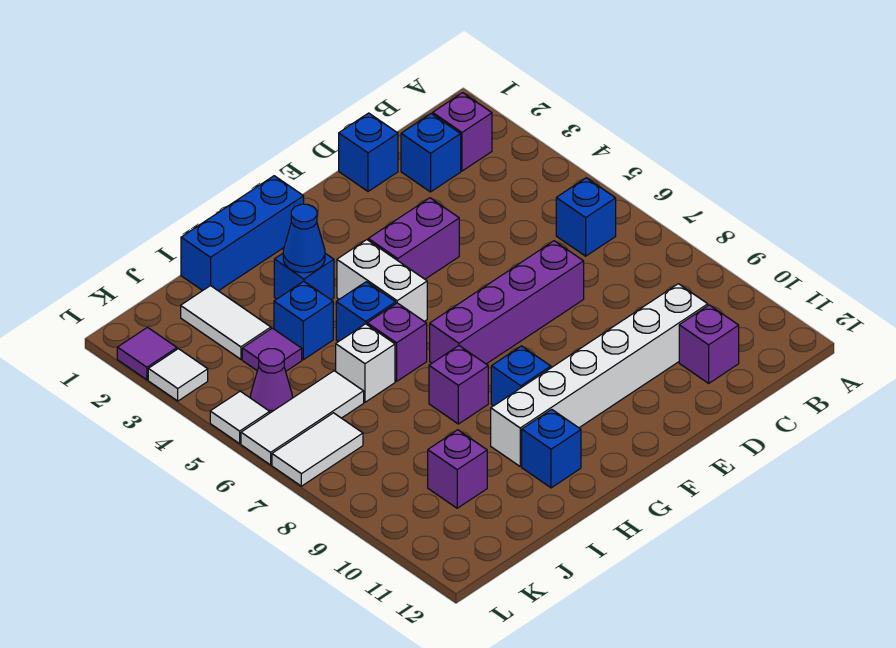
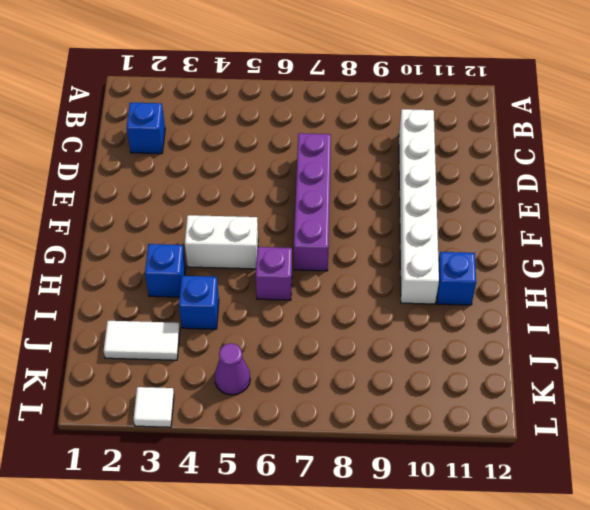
none -> purple 1x1 brick [433,93,492,171]
none -> blue 1x1 brick [556,178,616,256]
none -> purple 1x1 brick [679,305,739,383]

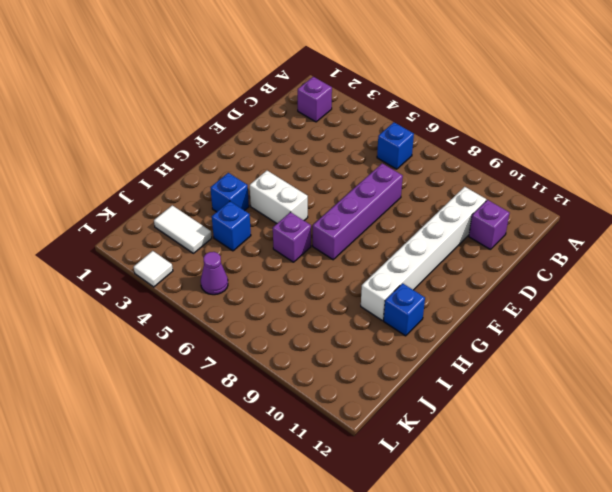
none -> blue 1x1 brick [401,114,461,192]
none -> blue 1x1 brick [339,113,398,191]
none -> purple 1x2 brick [368,198,459,279]

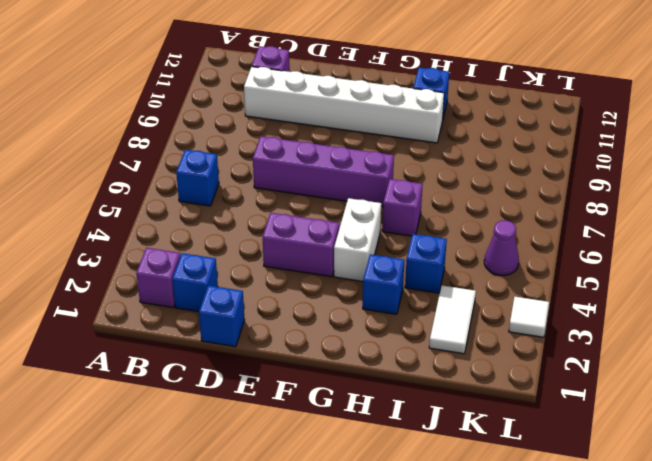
none -> blue 1x3 brick [181,176,304,291]
none -> blue 1x1 brick [491,346,551,406]
none -> blue 1x1 brick [336,282,396,342]

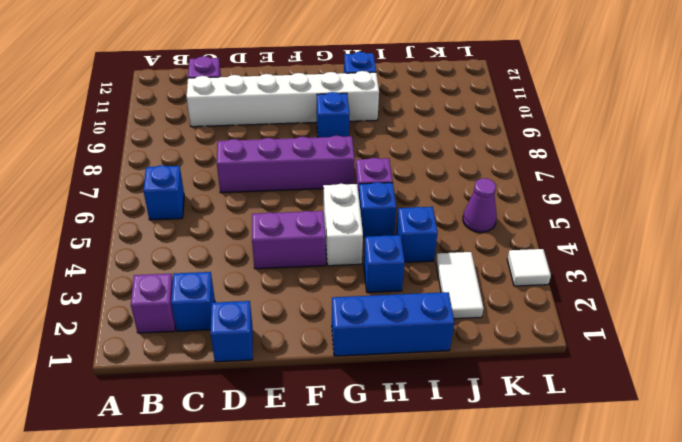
none -> purple 1x1 brick [429,346,488,424]
none -> white 1x1 brick [336,324,395,402]
none -> purple 1x1 tile [242,328,302,371]

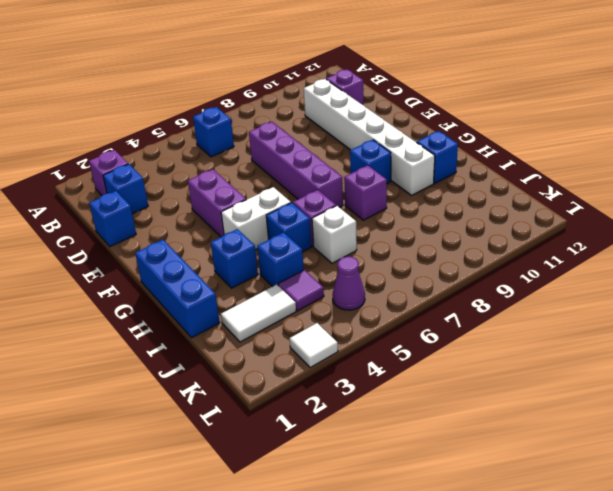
none -> white 1x3 tile [241,371,364,465]
none -> purple 1x1 brick [428,430,487,508]
none -> white 1x2 tile [272,413,363,486]

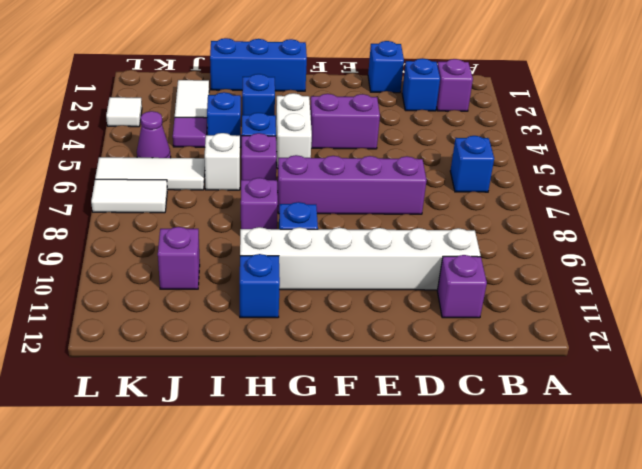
none -> purple 1x1 tile [117,327,177,380]
none -> white 1x1 tile [210,391,270,444]
none -> blue 1x1 cone [283,204,325,273]

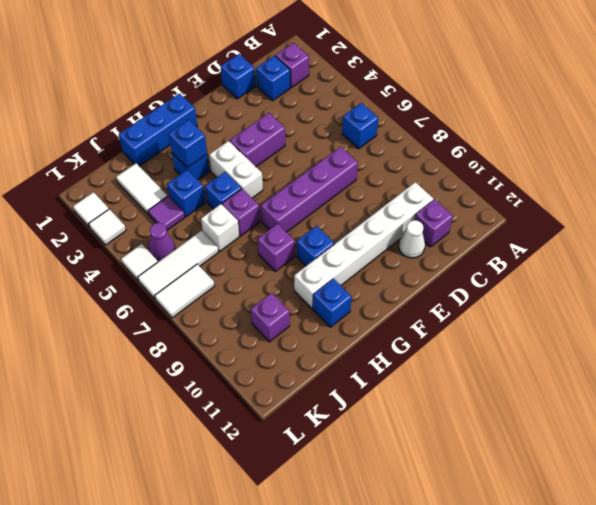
white 1x1 cone [399,220,425,258] -> none
blue 1x1 brick [168,120,207,168] -> blue 1x1 cone [283,204,325,273]
white 1x1 tile [73,192,109,228] -> purple 1x1 tile [117,327,177,380]

